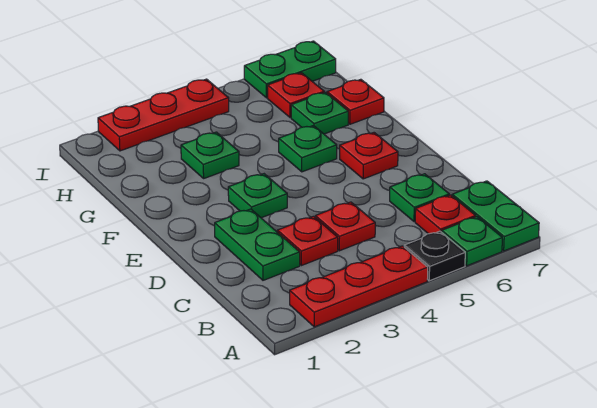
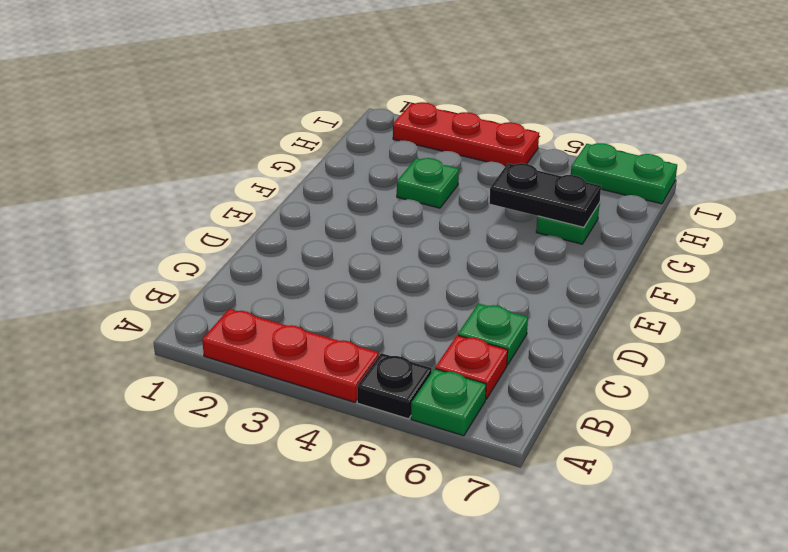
black 1x2 plate [489,163,601,227] -> none
none -> green 1x2 plate [452,181,539,251]
none -> green 1x2 plate [215,209,300,280]
none -> red 1x1 plate [277,216,338,266]

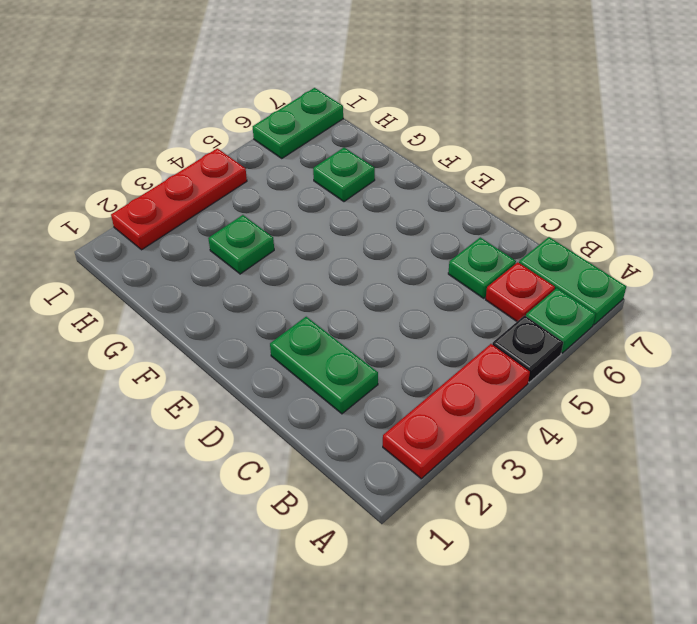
none -> red 1x1 plate [277,216,338,266]
none -> red 1x1 plate [315,202,375,251]
none -> green 1x1 plate [228,174,287,218]

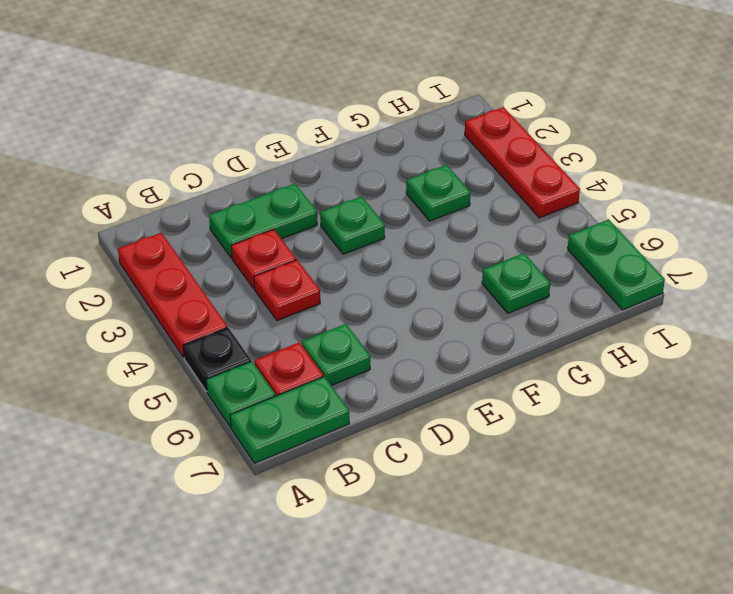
none -> red 1x1 plate [340,133,398,179]
none -> green 1x1 plate [279,126,337,172]
none -> red 1x1 plate [327,79,384,124]

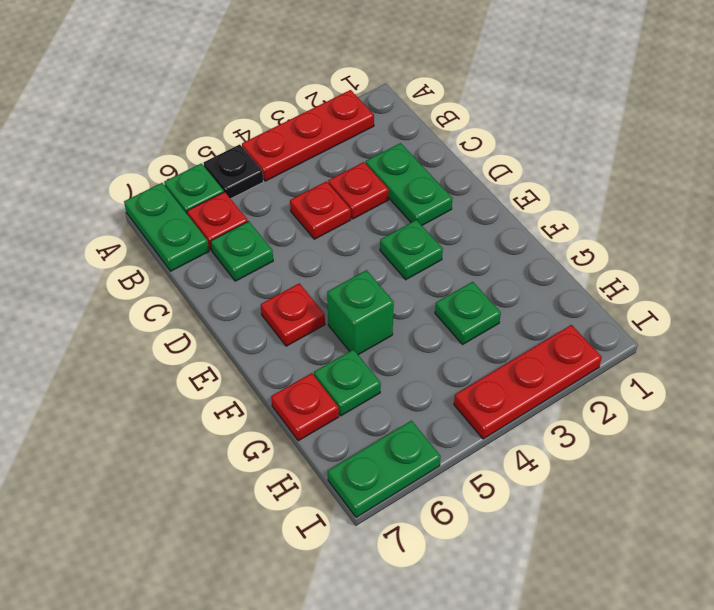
green 1x1 brick [327,270,394,355] -> green 1x1 plate [279,126,337,172]
none -> red 1x1 plate [268,73,324,118]

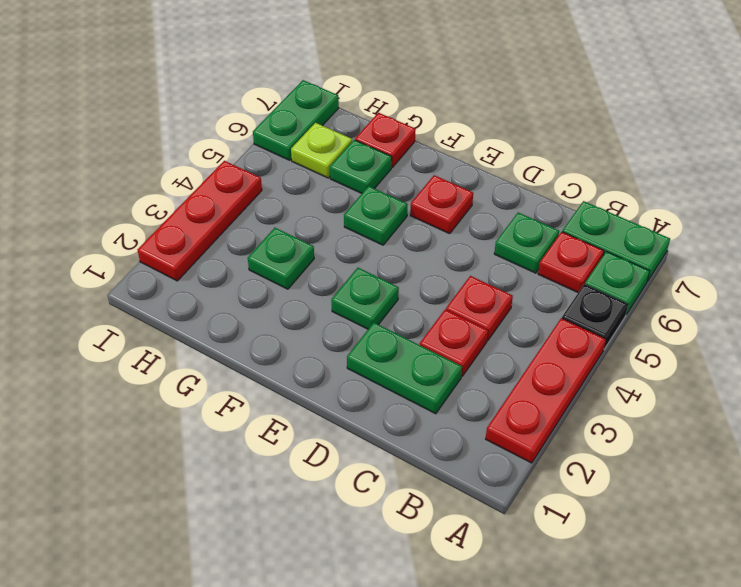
lime 1x1 plate [291,123,352,178] -> red 1x1 plate [268,73,324,118]

